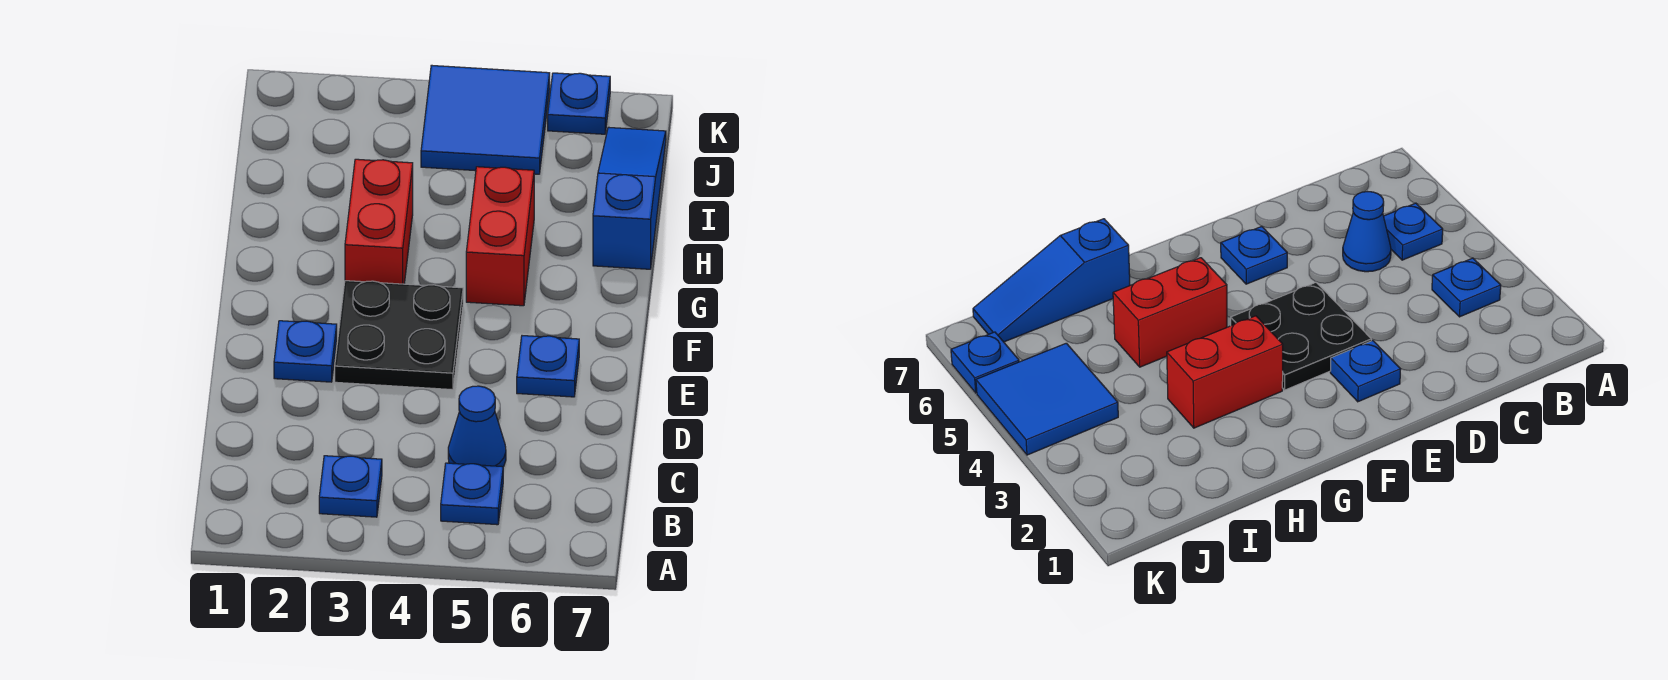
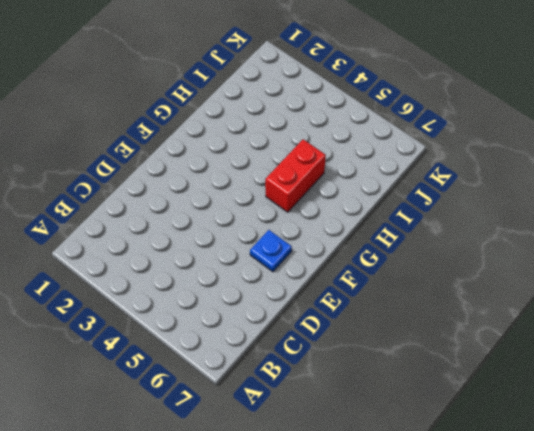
none -> blue 1x1 plate [319,456,382,517]
none -> blue 1x1 plate [441,463,503,525]

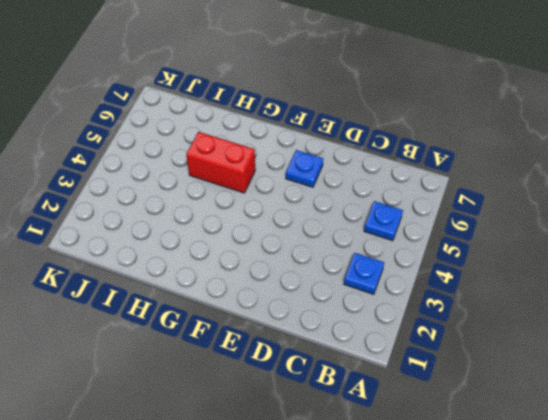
none -> blue 1x1 cone [448,386,506,467]
none -> blue 1x1 plate [274,321,337,382]

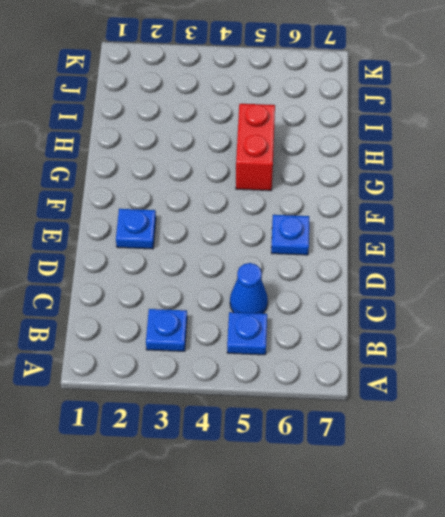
none -> black 2x2 plate [335,281,463,390]
none -> red 1x2 brick [345,159,413,284]

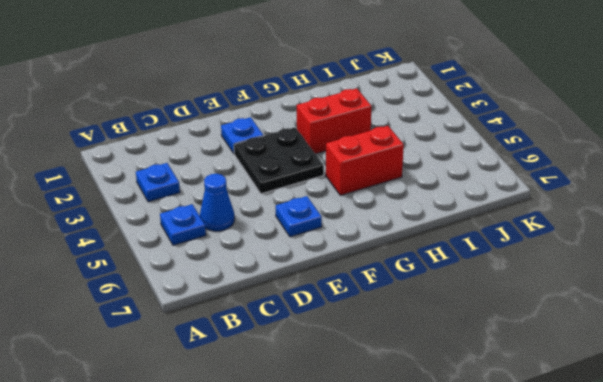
none -> blue 1x3 slope [593,127,666,269]
none -> blue 2x2 tile [421,65,550,174]

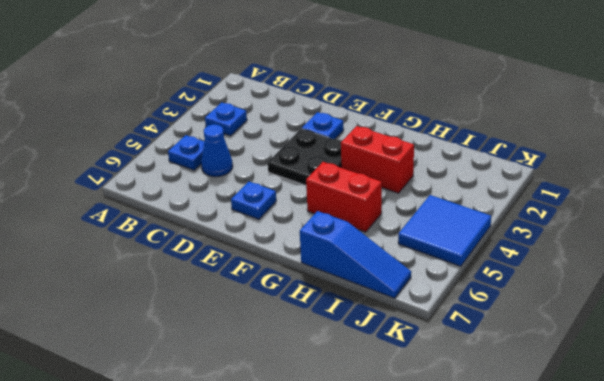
none -> blue 1x1 plate [548,73,610,134]

